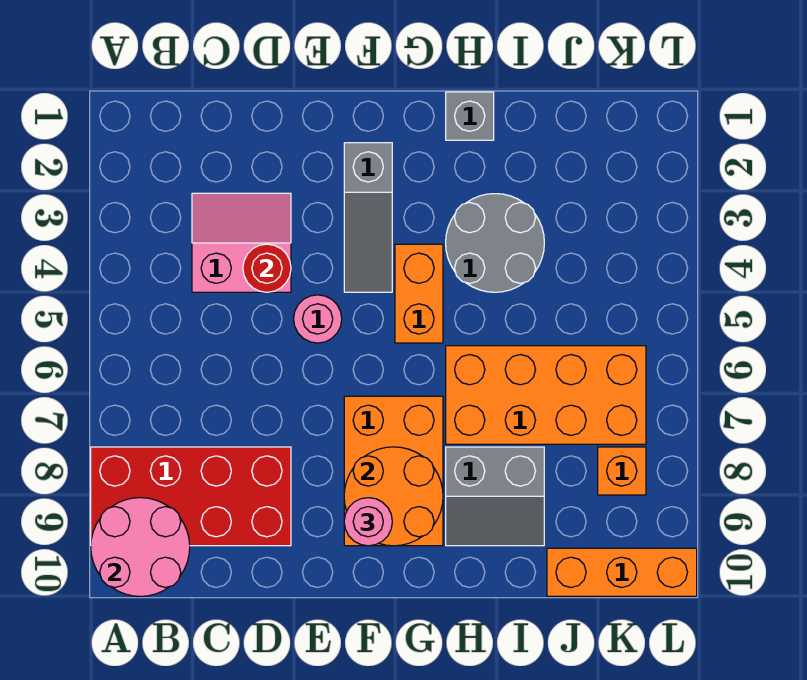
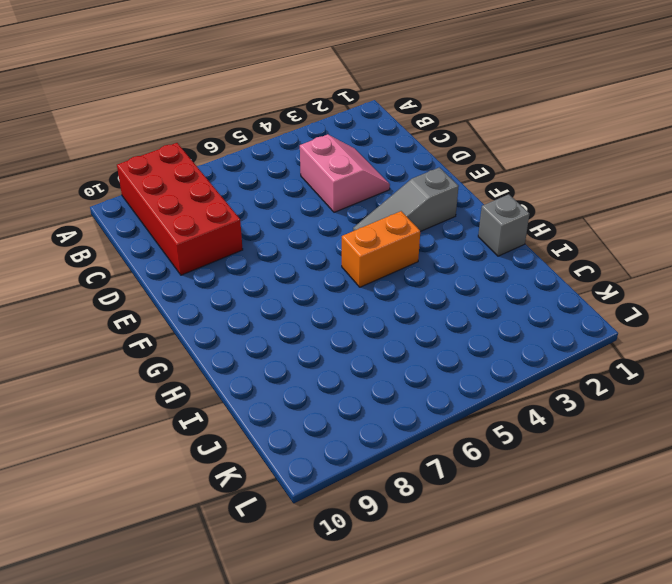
none -> pink 1x1 round brick [294,295,342,343]
none -> orange 2x3 brick [344,396,443,546]
none -> grey 2x2 round brick [446,194,544,292]

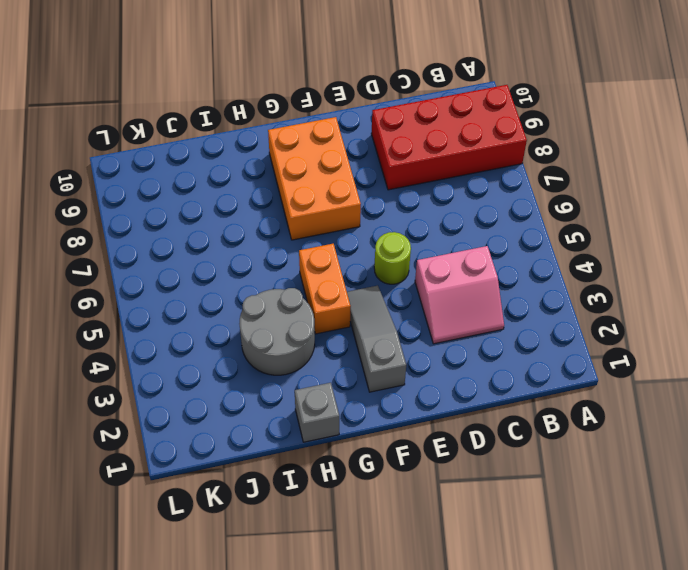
lime 1x1 round brick [374,232,411,284] -> pink 1x1 round brick [294,295,342,343]
none -> orange 2x4 brick [446,346,646,444]
none -> grey 2x2 slope [446,447,544,546]
none -> orange 1x3 brick [547,548,697,596]

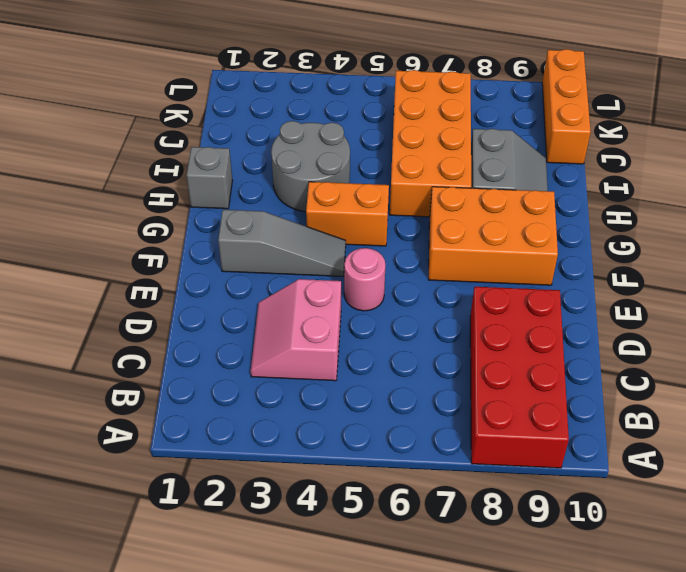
none -> orange 1x1 brick [598,447,646,495]
none -> pink 2x2 round brick [91,498,190,596]
none -> red 1x1 round brick [243,244,291,292]

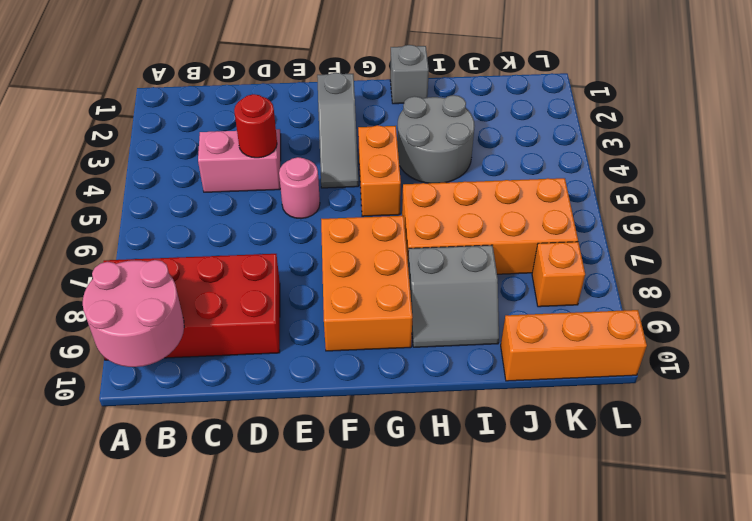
none -> orange 2x2 round brick [344,447,443,546]
none -> pink 1x1 round brick [344,498,392,546]

